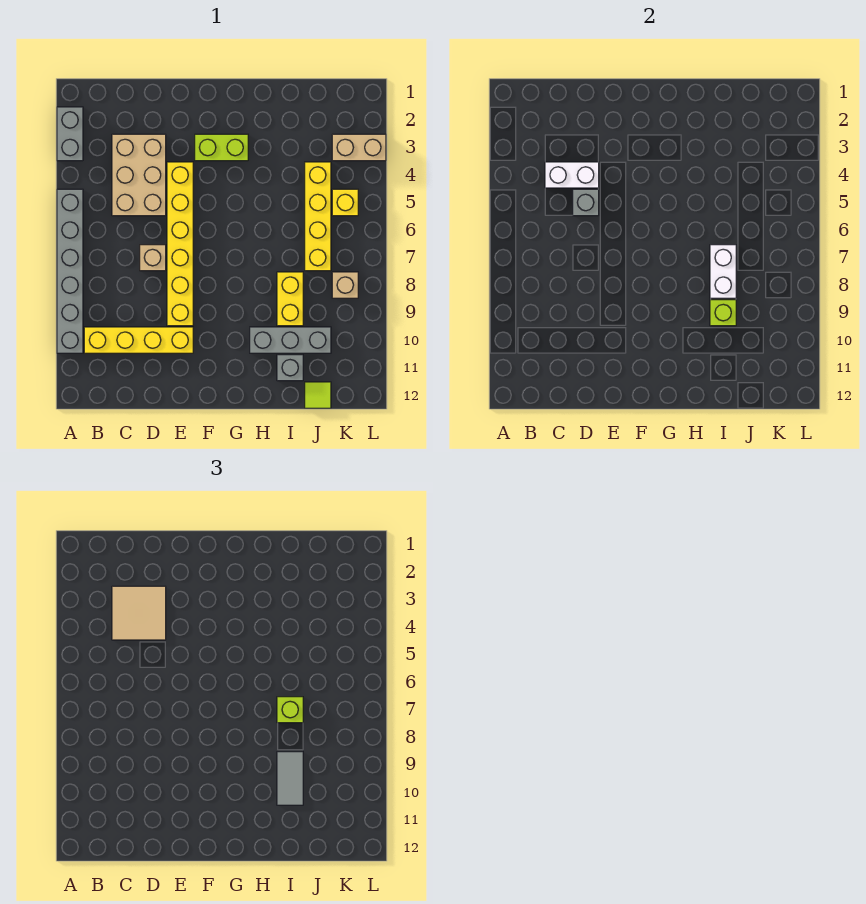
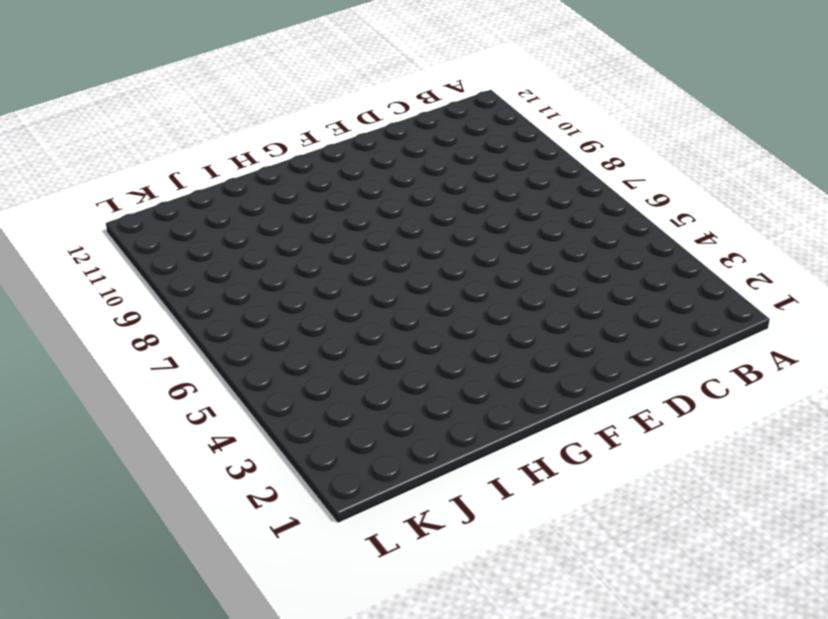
none -> grey 1x2 brick [57,107,83,161]
none -> grey 1x6 brick [57,189,83,353]
none -> yellow 1x4 brick [84,327,193,353]

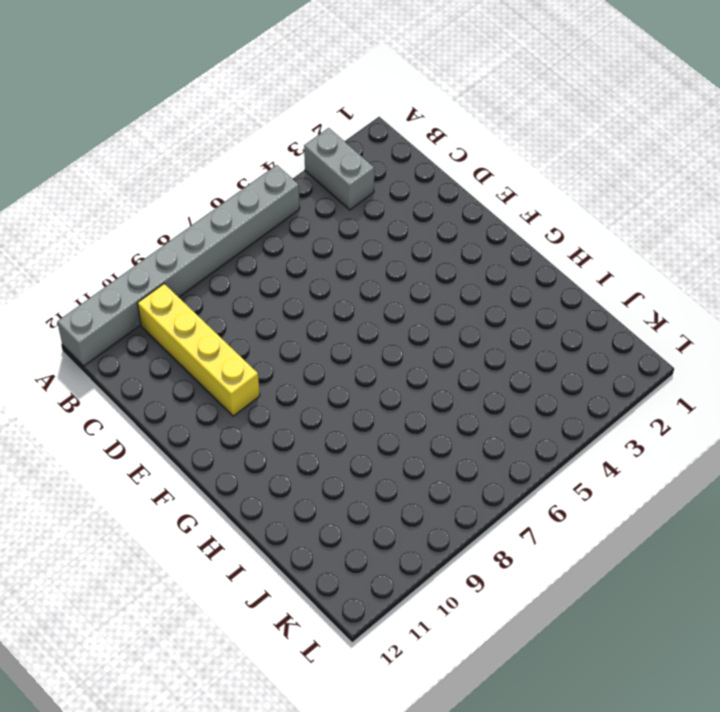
grey 1x2 brick [304,128,374,210] -> grey 1x2 brick turned to [57,107,83,161]
grey 1x8 brick [57,165,300,366] -> grey 1x6 brick [57,189,83,353]
none -> tan 2x3 brick [112,134,166,216]
none -> tan 1x1 brick [140,245,166,271]
none -> yellow 1x6 brick [167,162,193,326]

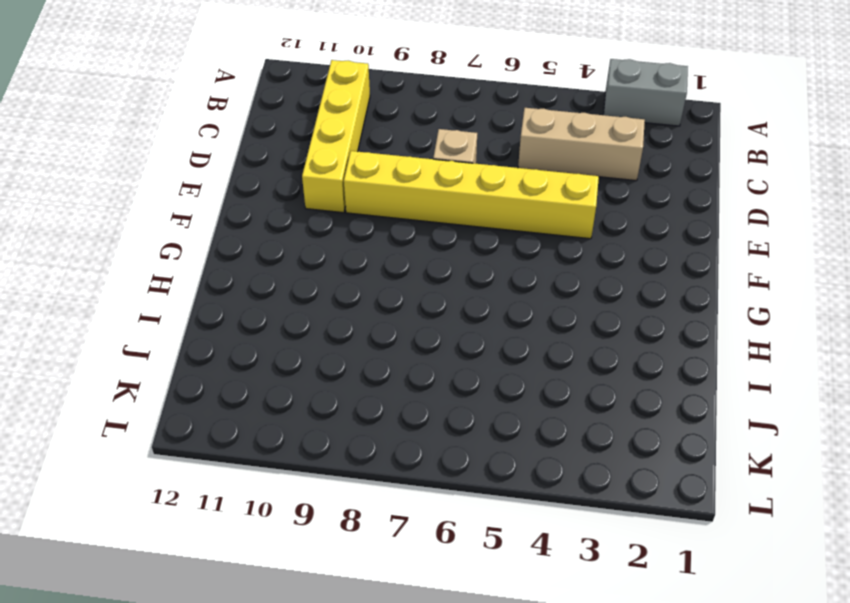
tan 1x3 brick [518,108,645,181] -> tan 2x3 brick [112,134,166,216]
none -> grey 1x6 brick [57,189,83,353]
none -> lime 1x2 brick [195,134,248,161]
none -> grey 1x3 brick [250,327,331,353]

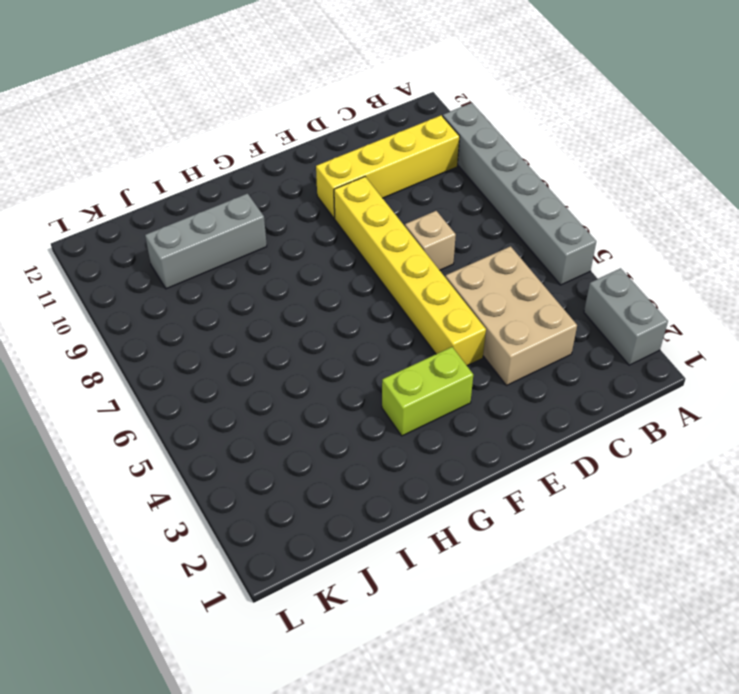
none -> yellow 1x2 brick [277,272,303,326]
none -> grey 1x1 brick [277,355,303,381]
none -> yellow 1x4 brick [305,162,331,271]

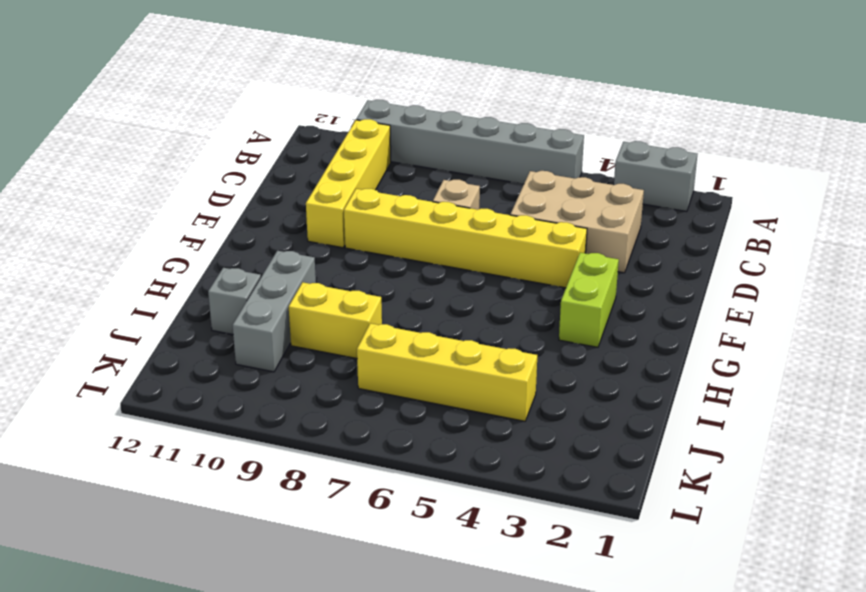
none -> lime 1x1 tile [305,382,331,408]
none -> tan 1x2 brick [332,134,386,161]
none -> yellow 1x1 brick [332,189,358,216]

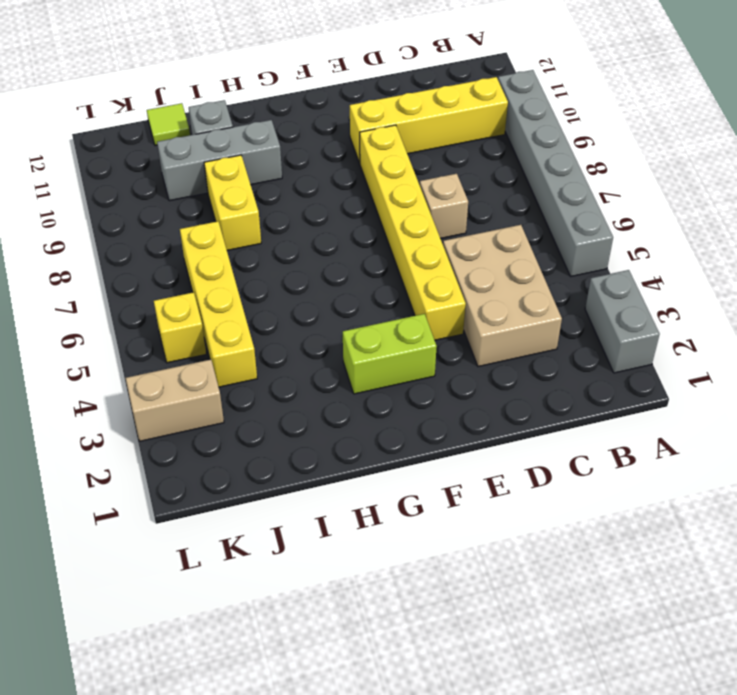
none -> tan 1x1 brick [332,272,358,298]
none -> white 1x2 brick [545,162,599,188]
none -> grey 1x1 brick [573,189,599,216]

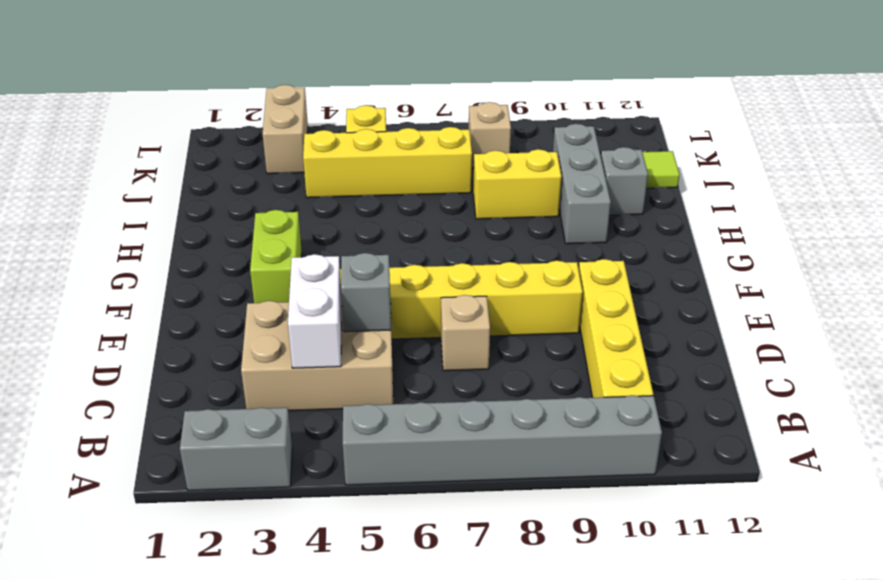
none -> white 1x2 brick [710,245,736,298]
none -> lime 1x1 brick [710,300,736,326]
none -> tan 2x2 tile [112,586,166,640]

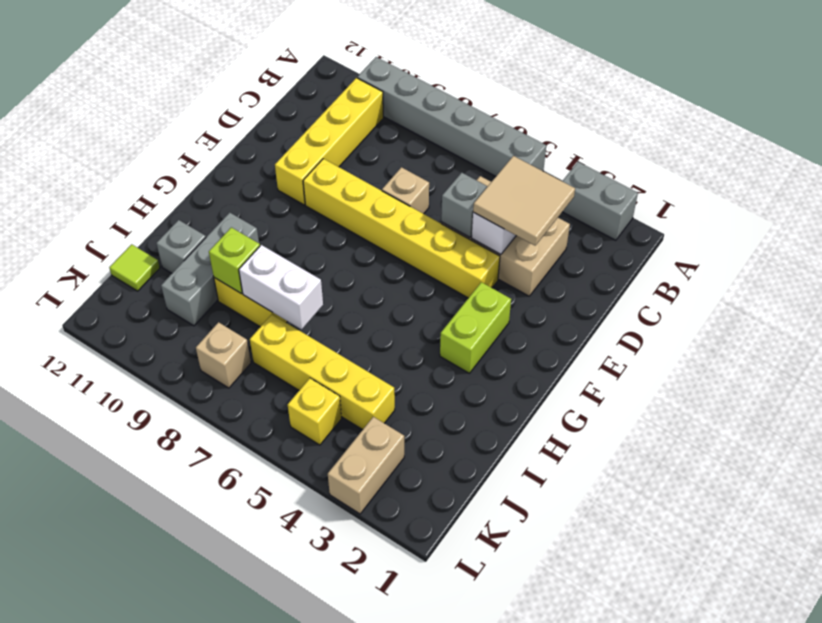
none -> lime 1x1 brick [277,697,303,723]
none -> grey 1x2 tile [277,752,303,805]

